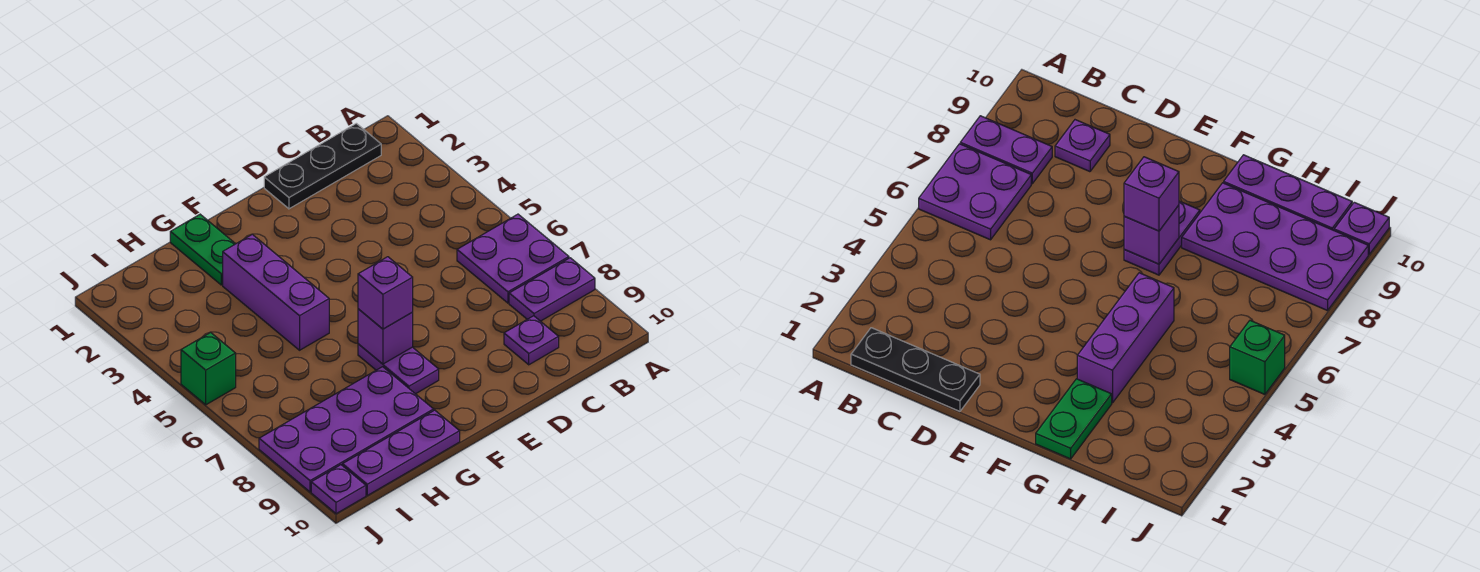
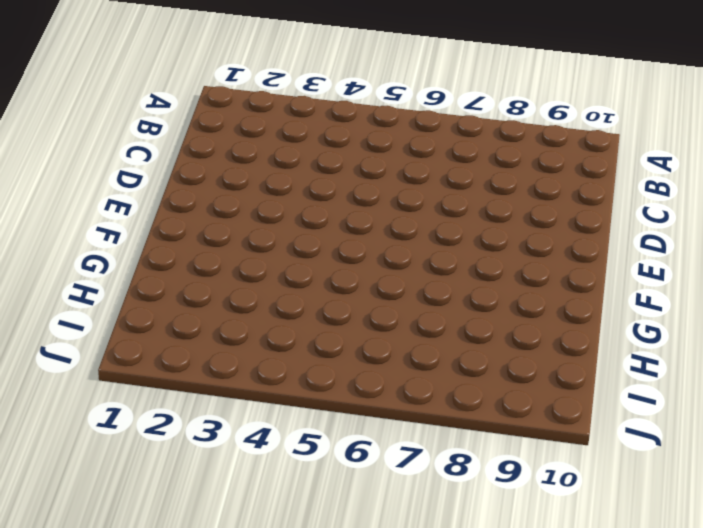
none -> purple 2x2 plate [457,214,569,303]
none -> purple 1x2 plate [509,258,595,321]
none -> black 1x3 plate [264,123,381,209]

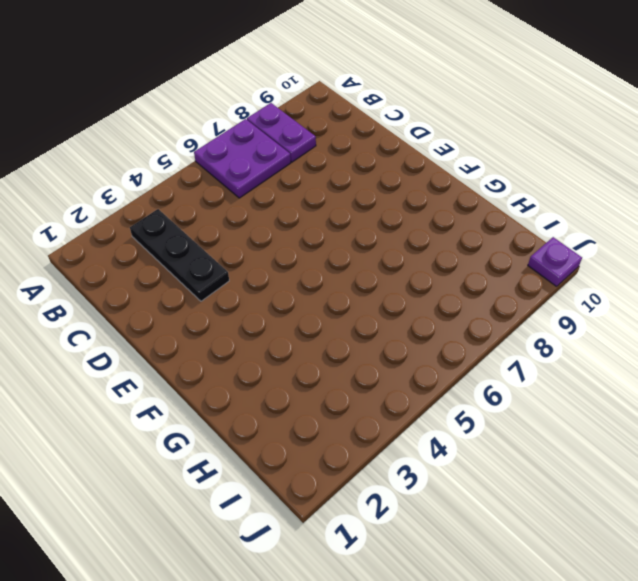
black 1x3 plate [130,209,229,301] -> black 1x3 plate moved to [264,123,381,209]
none -> purple 1x1 plate [504,316,559,365]
none -> purple 1x2 plate [358,344,439,394]
none -> green 1x2 plate [170,214,235,285]

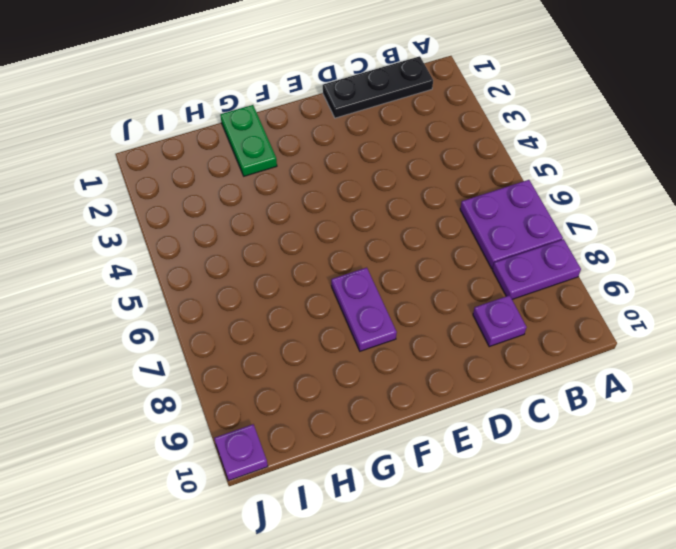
none -> purple 1x3 brick [223,234,329,350]
none -> purple 2x4 plate [259,367,434,492]
none -> purple 1x3 plate [343,410,460,495]

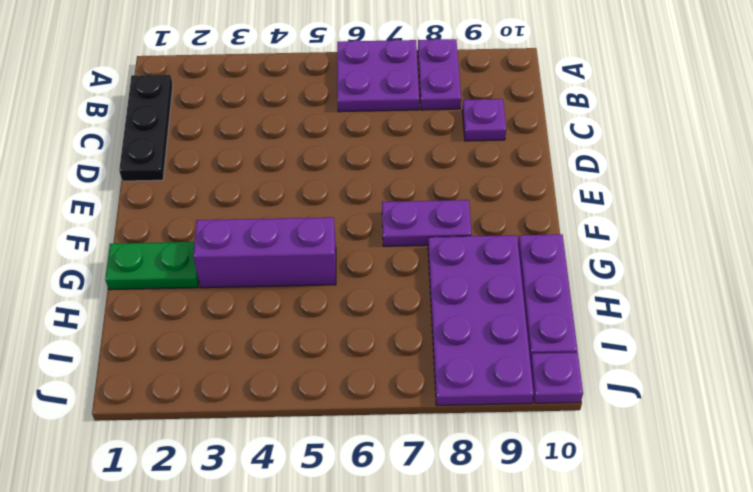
none -> green 1x1 brick [181,332,236,405]
none -> purple 1x1 brick [358,309,413,364]
none -> purple 1x1 brick [358,257,413,329]

